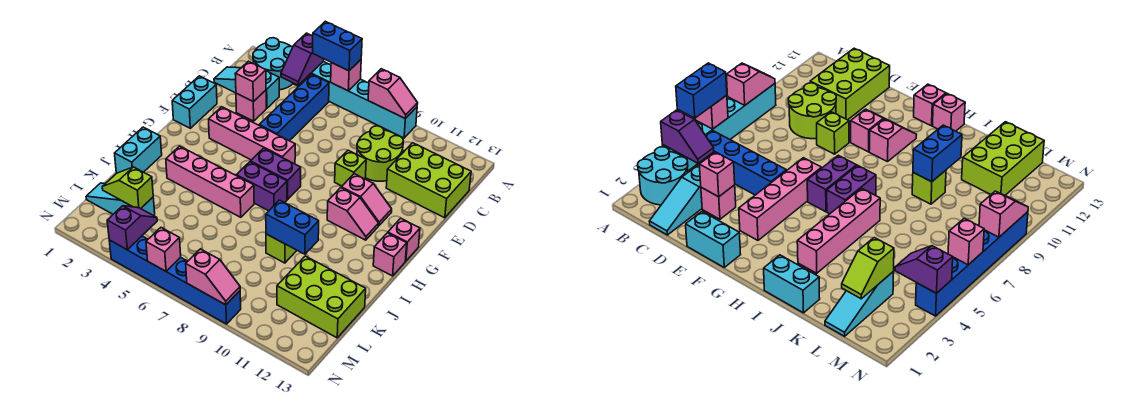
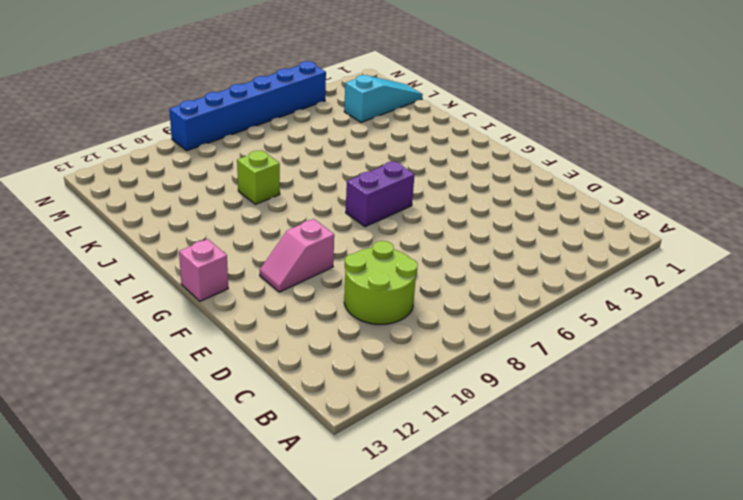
none -> cyan 2x2 round brick [253,38,293,90]
none -> cyan 1x6 brick [294,61,417,138]
none -> blue 1x4 brick [259,74,329,141]
none -> cyan 1x3 slope [214,67,279,108]

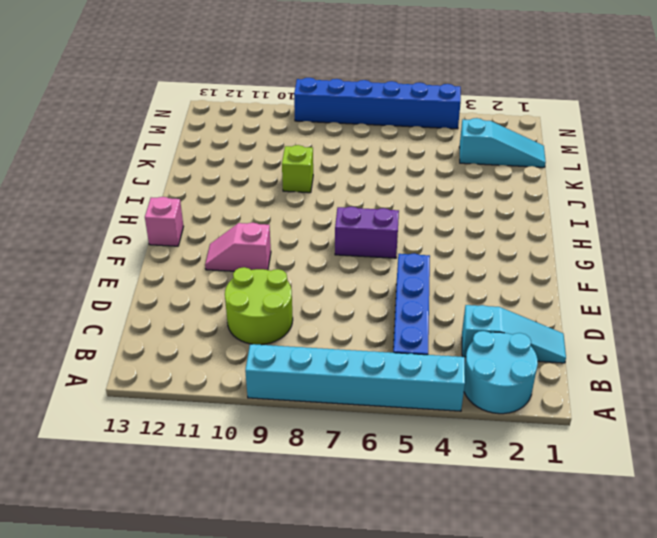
none -> lime 2x3 brick [386,143,471,218]
none -> pink 1x1 brick [236,90,266,121]
none -> cyan 1x2 brick [172,76,217,128]
none -> lime 1x1 brick [335,150,366,186]

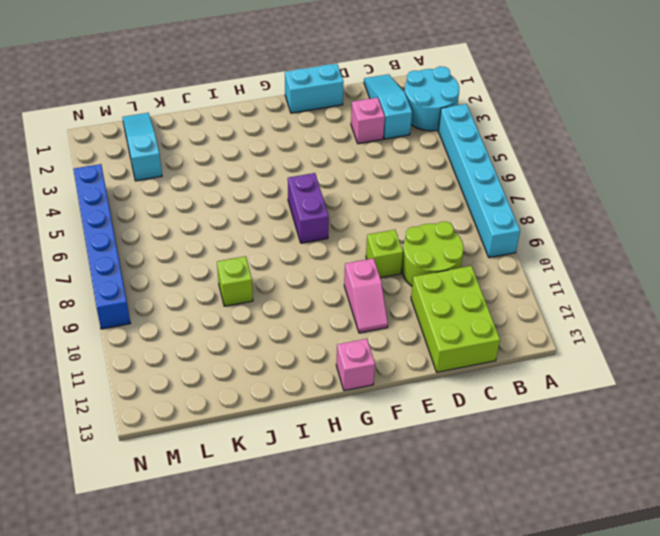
none -> blue 1x4 brick [259,74,329,141]
none -> pink 1x4 brick [209,107,295,164]
none -> pink 1x2 slope [327,188,379,240]
none -> purple 1x2 brick [236,162,287,211]

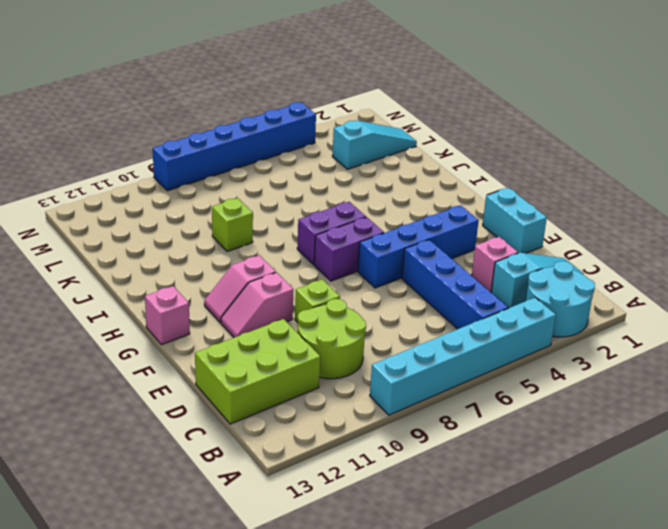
blue 1x4 brick [358,205,479,288] -> pink 1x4 brick [209,107,295,164]
none -> pink 1x1 brick [373,233,407,276]
none -> cyan 1x2 brick [115,127,162,173]
none -> pink 1x4 brick [166,146,254,217]
none -> lime 2x3 brick [277,256,366,338]

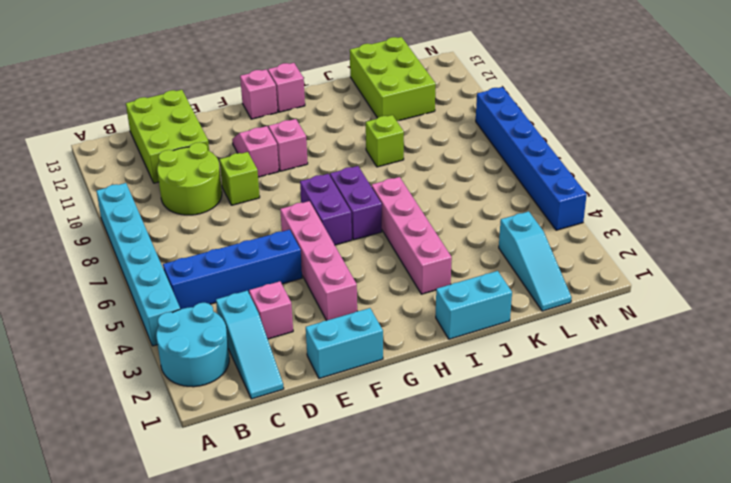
none -> purple 1x2 slope [281,33,324,85]
none -> pink 1x1 brick [331,60,361,91]
none -> pink 1x2 slope [368,69,418,118]
none -> pink 1x1 brick [235,61,266,102]

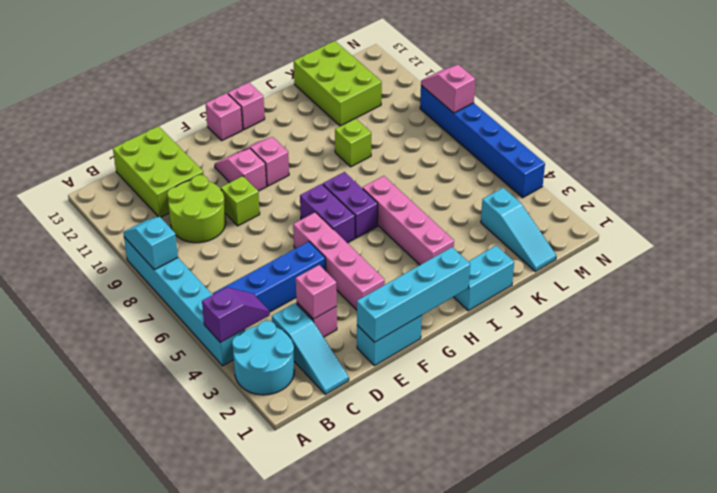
cyan 1x2 slope [123,217,178,270] -> pink 1x2 slope [368,69,418,118]
cyan 1x4 brick [357,247,470,342] -> none
none -> pink 1x1 brick [331,60,361,91]
none -> blue 1x2 brick [266,200,319,254]
none -> lime 1x2 slope [102,167,153,209]
none -> purple 1x2 slope [107,206,157,250]

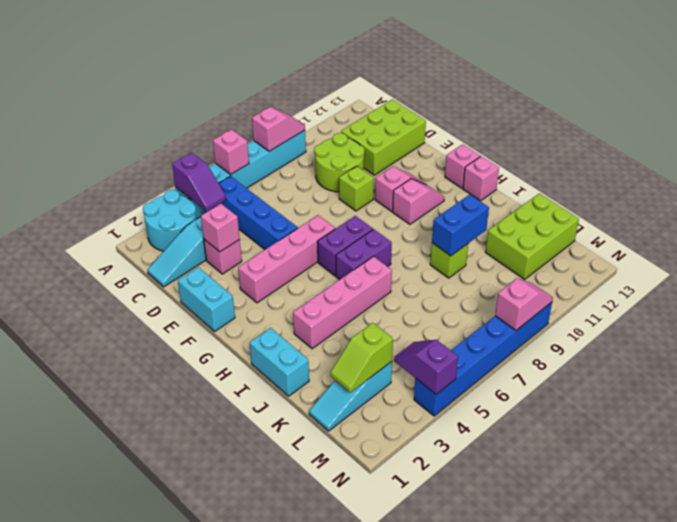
none -> pink 1x1 brick [146,228,181,271]
none -> blue 1x2 brick [313,21,362,71]

